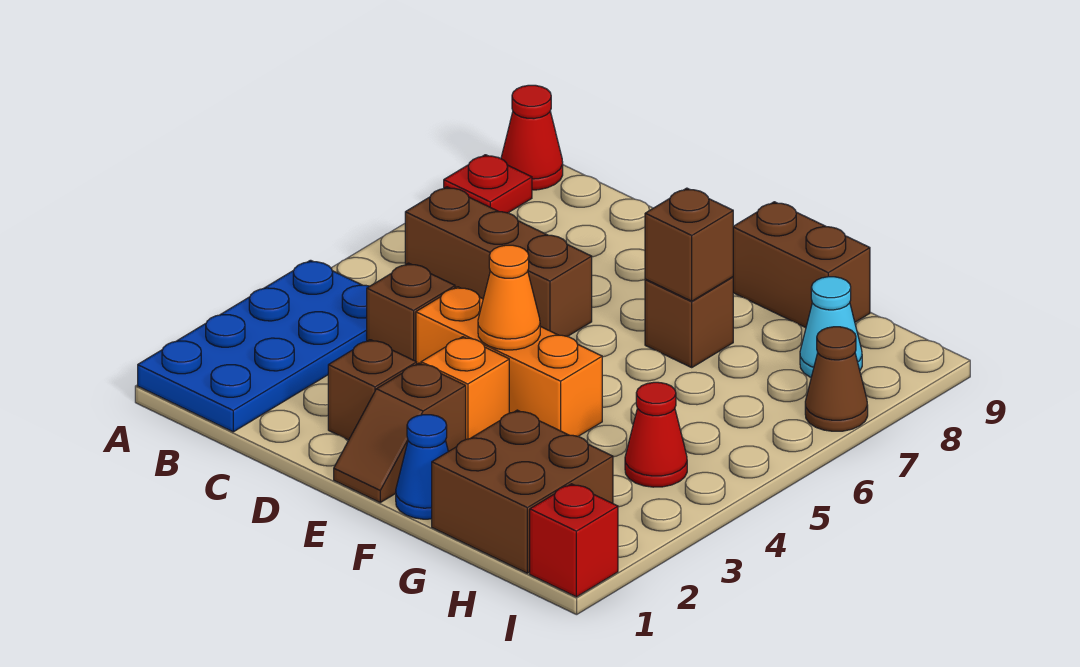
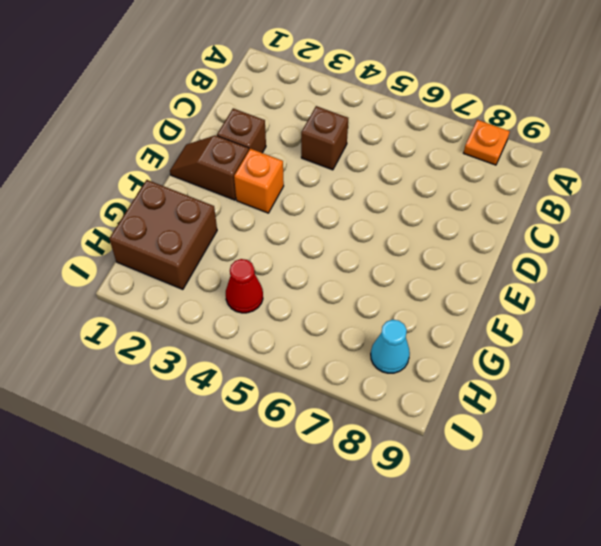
orange 1x1 plate [464,120,510,165] -> red 1x1 plate [444,155,532,213]
none -> blue 2x4 plate [138,260,370,432]
none -> red 1x1 cone [501,85,563,190]
none -> brown 1x3 brick [405,187,592,337]

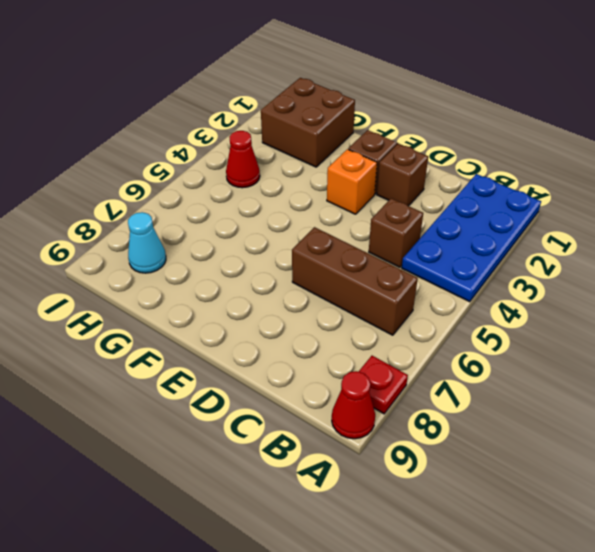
none -> orange 1x3 brick [416,287,602,436]
none -> blue 1x1 cone [396,415,448,519]
none -> brown 1x1 brick [645,277,733,367]

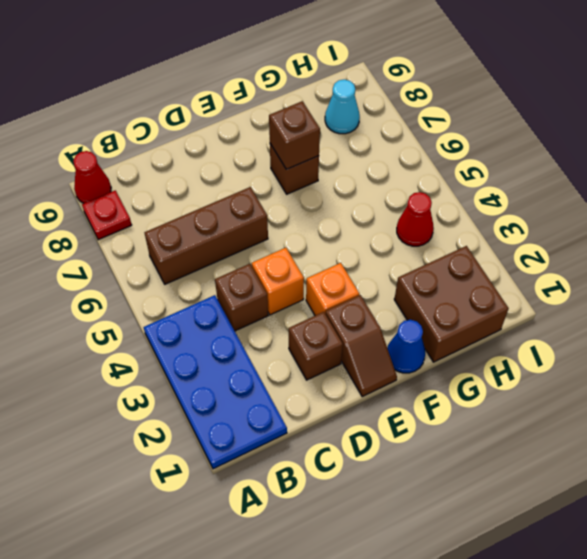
orange 1x1 brick [252,248,304,315] -> orange 1x3 brick [416,287,602,436]
none -> brown 1x2 brick [733,202,870,328]
none -> red 1x1 brick [530,484,618,597]
none -> brown 1x1 cone [805,327,868,431]

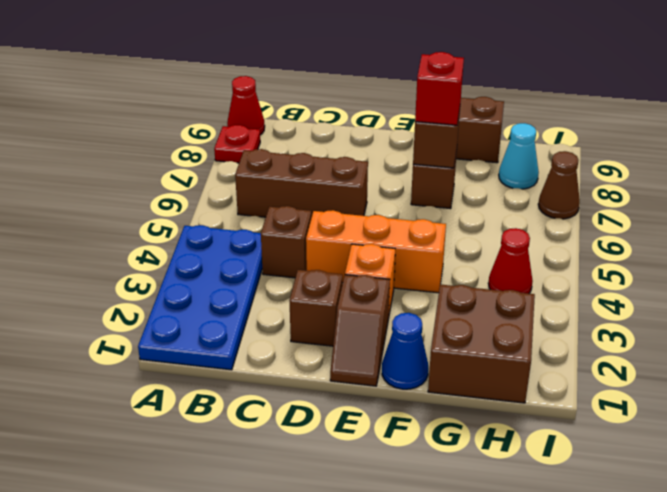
red 1x1 brick [415,52,464,125] -> red 1x1 brick moved to [530,484,618,597]
none -> orange 1x1 cone [478,245,540,350]

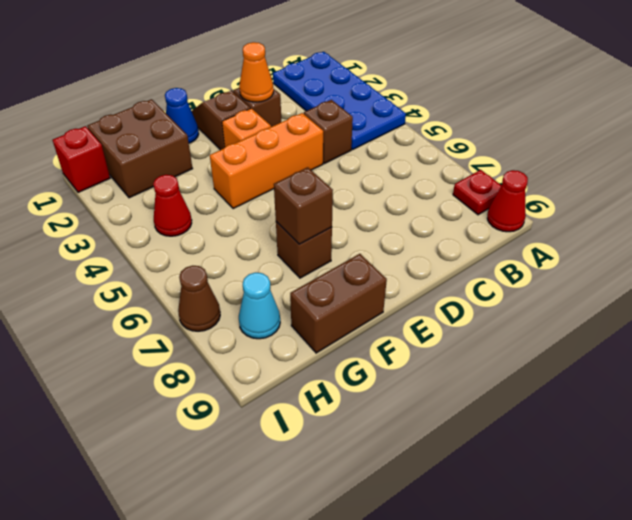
orange 1x1 cone [239,42,274,102] -> orange 1x1 cone moved to [478,245,540,350]
none -> brown 1x3 brick [405,187,592,337]

